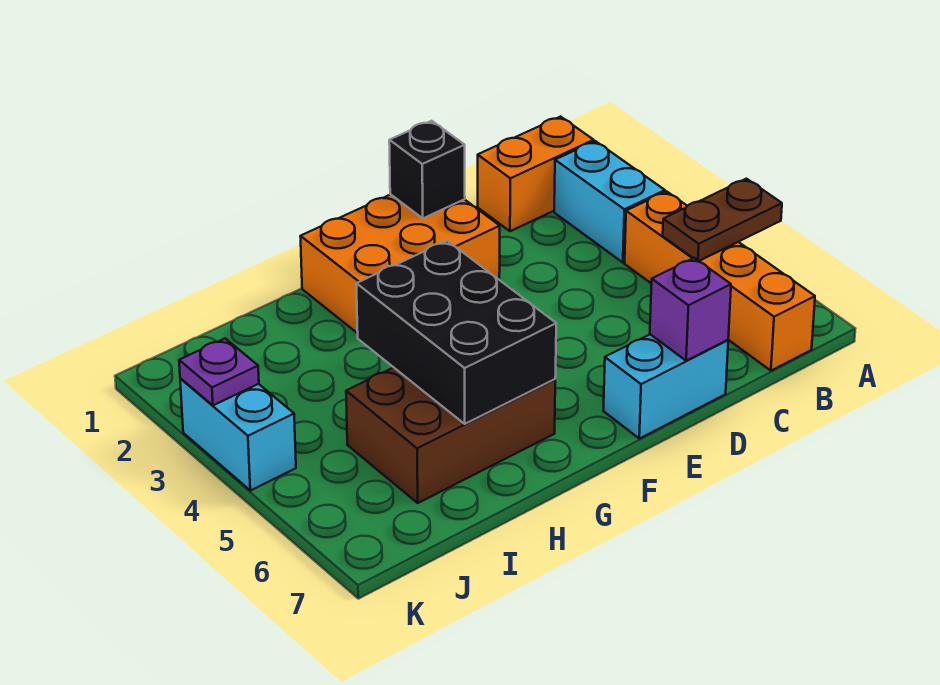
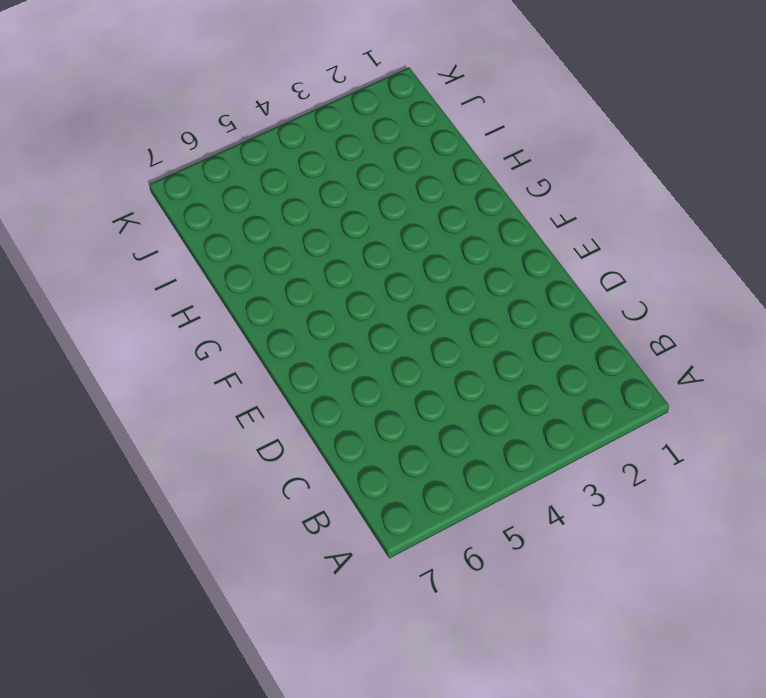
none -> orange 1x2 brick [478,117,594,231]
none -> cyan 1x2 brick [554,141,665,262]
none -> orange 1x4 brick [625,191,815,371]

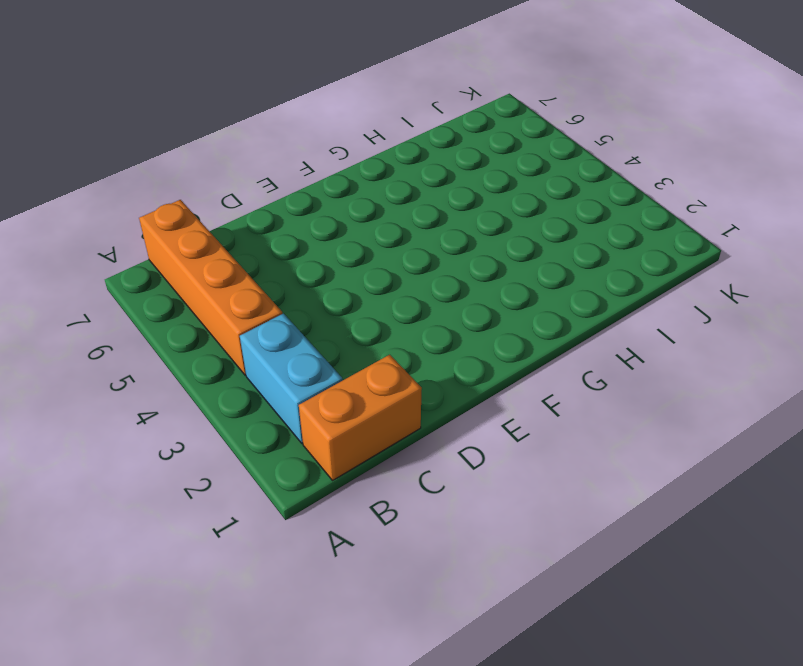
none -> cyan 1x2 brick [604,334,728,439]
none -> orange 2x3 brick [300,194,500,333]
none -> brown 2x3 brick [346,368,555,503]

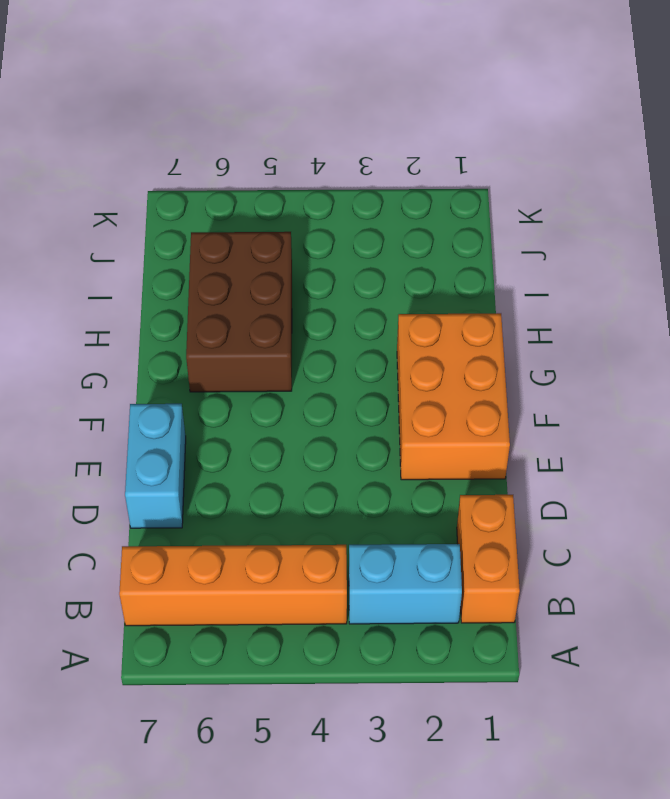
none -> cyan 1x2 brick [180,378,296,491]
none -> brown 1x2 plate [663,179,782,261]
none -> purple 1x1 brick [650,258,731,361]

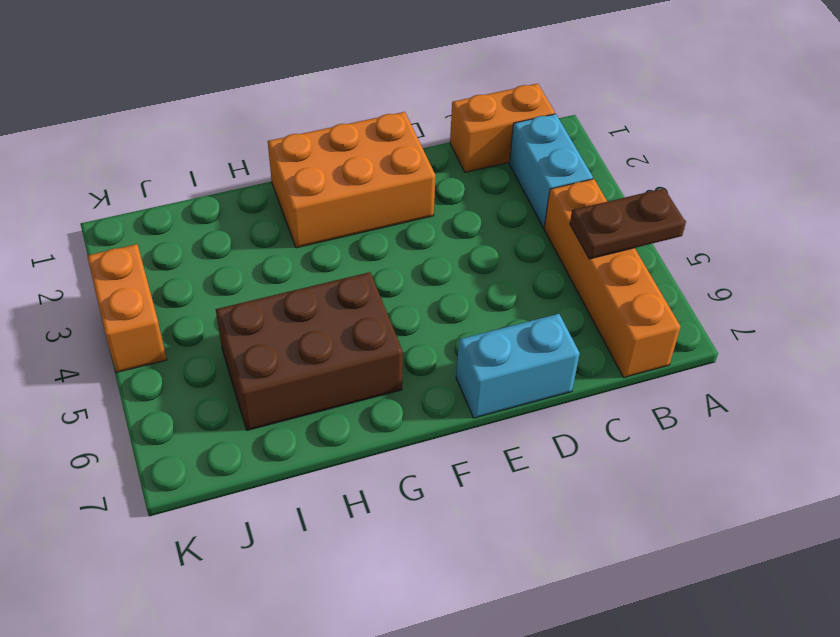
orange 1x2 brick [87,244,167,373] -> cyan 1x2 brick [180,378,296,491]
none -> purple 1x1 brick [650,258,731,361]
none -> black 1x1 brick [389,121,465,218]
none -> black 2x3 brick [356,241,556,424]

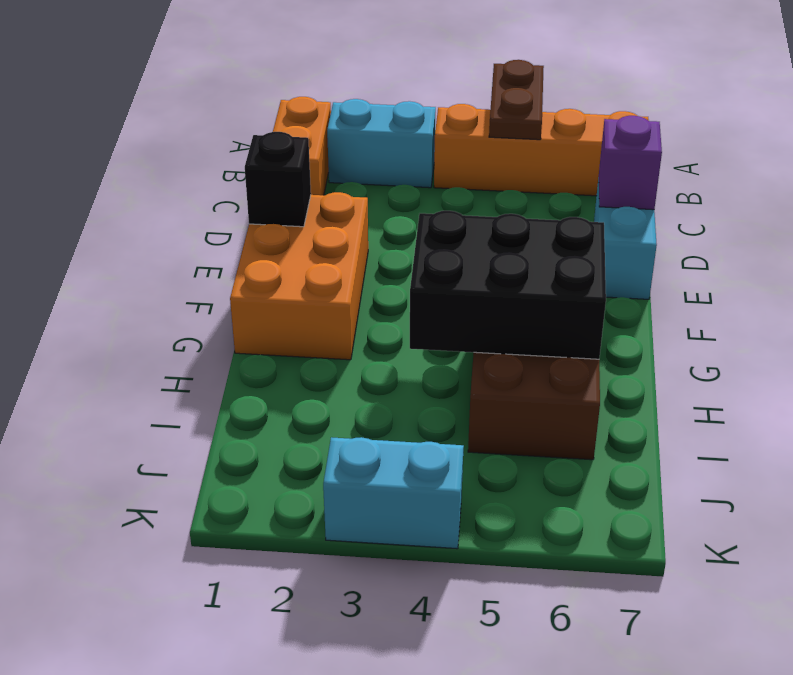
none -> purple 1x1 plate [179,338,259,405]

